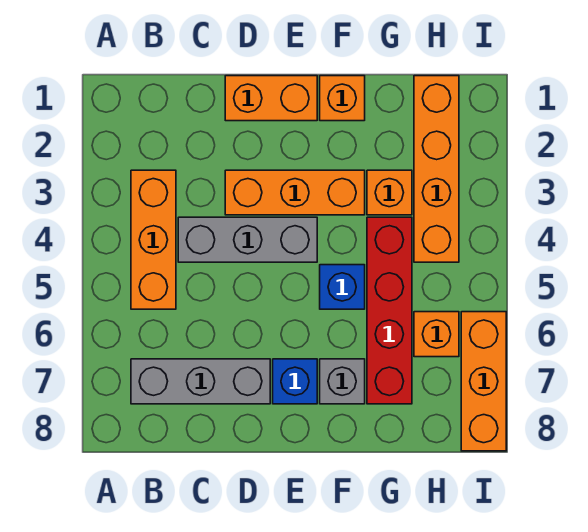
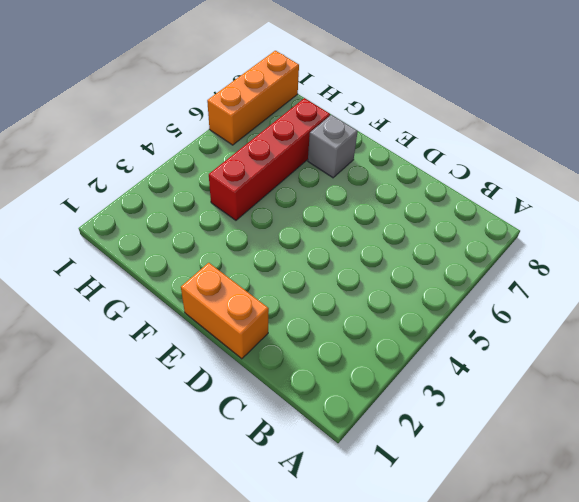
none -> orange 1x3 brick [131,170,176,309]
none -> grey 1x3 brick [131,359,270,404]
none -> grey 1x3 brick [178,217,317,262]

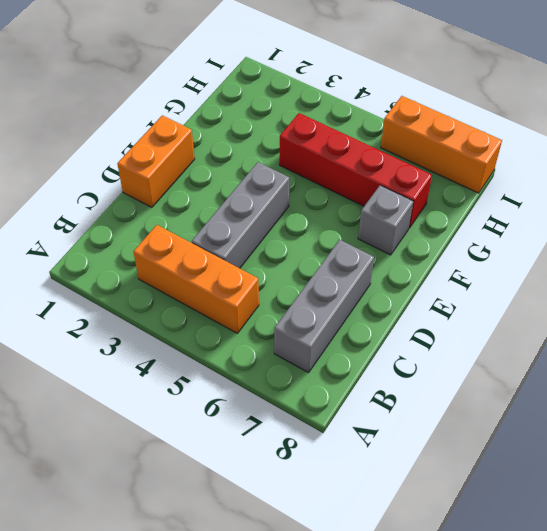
none -> orange 1x3 brick [225,170,365,215]
none -> blue 1x1 brick [273,359,317,404]
none -> orange 1x1 brick [320,76,365,121]

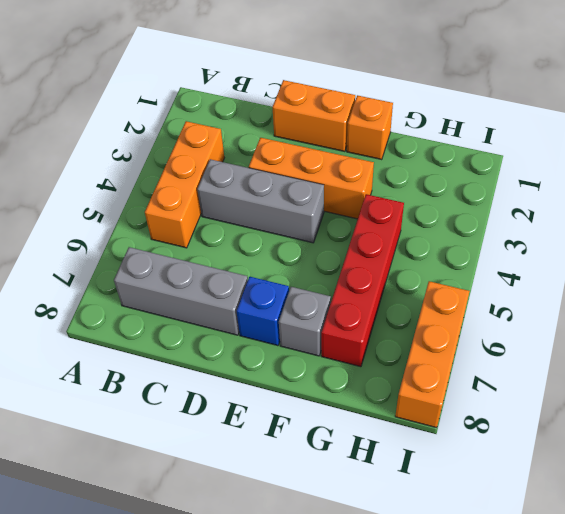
none -> blue 1x1 brick [320,265,365,309]
none -> orange 1x1 brick [367,170,412,215]
none -> orange 1x4 brick [414,76,459,262]

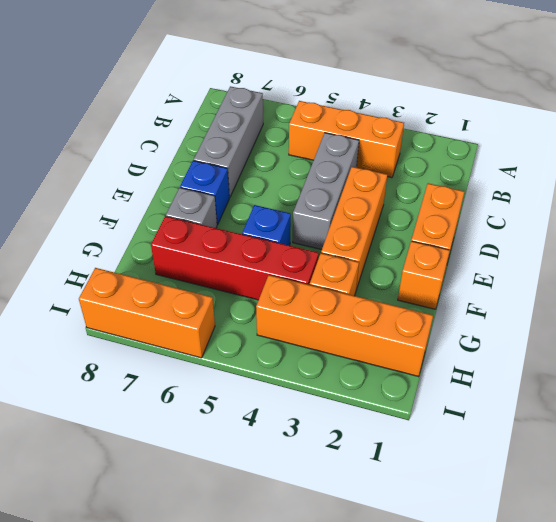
none -> orange 1x1 brick [414,312,459,357]

